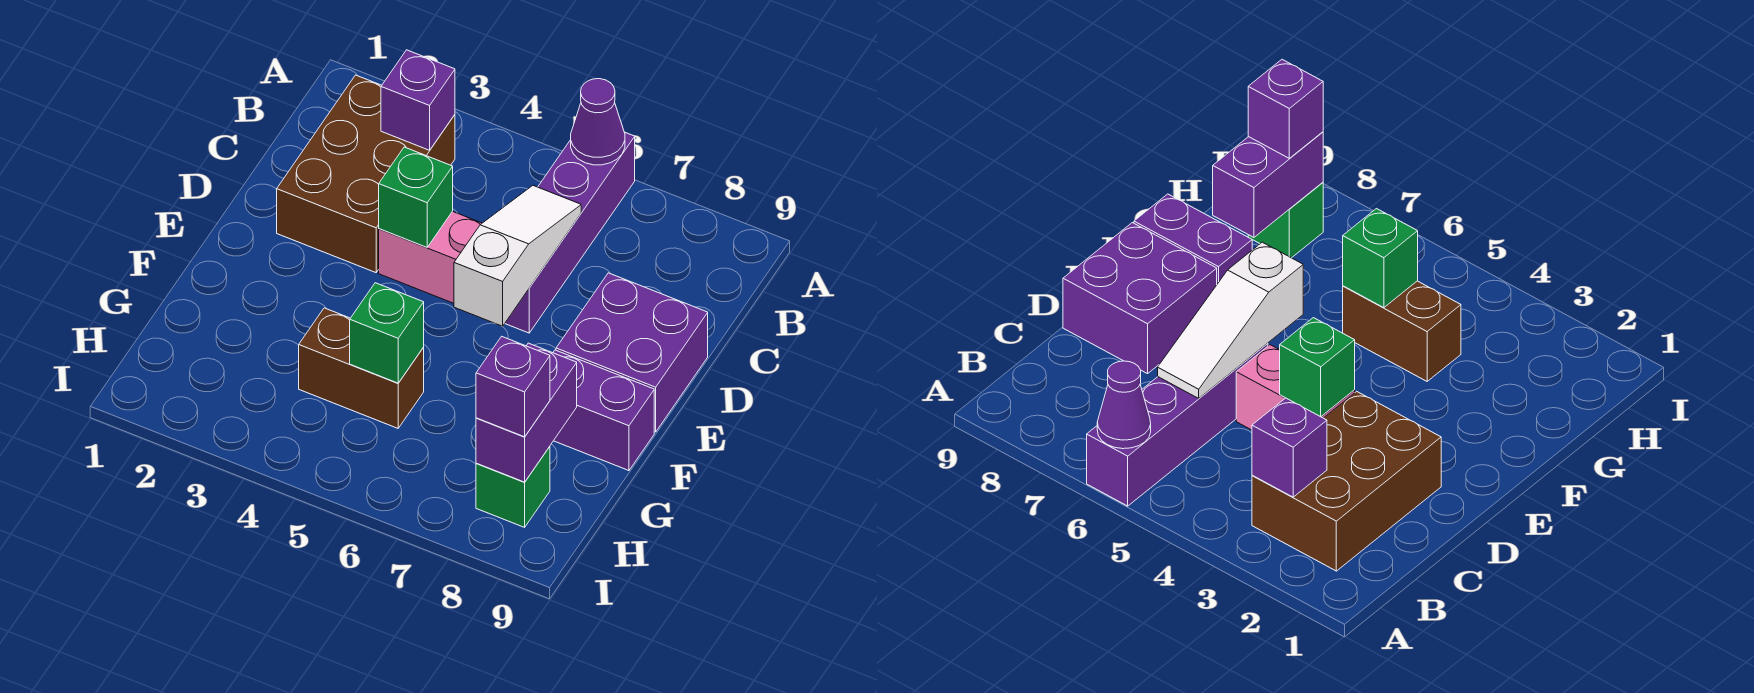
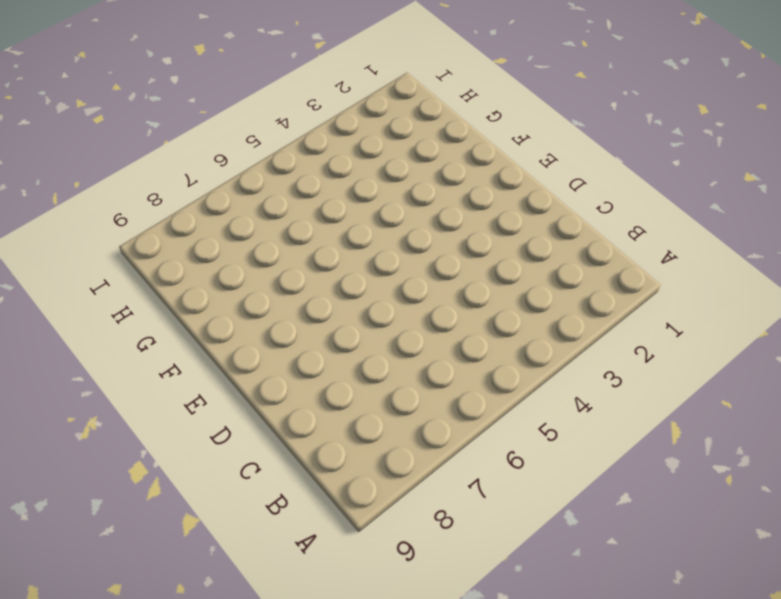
none -> purple 1x4 brick [505,132,635,333]
none -> brown 2x3 brick [277,75,455,273]
none -> pink 1x2 brick [379,211,482,303]

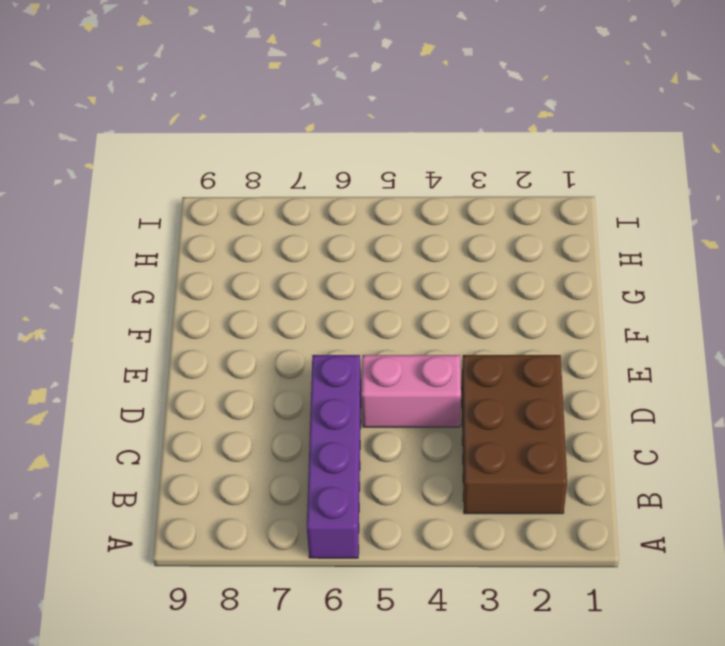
none -> purple 2x2 brick [556,273,708,432]
none -> purple 1x2 brick [553,350,654,471]
none -> brown 1x2 brick [299,308,424,428]

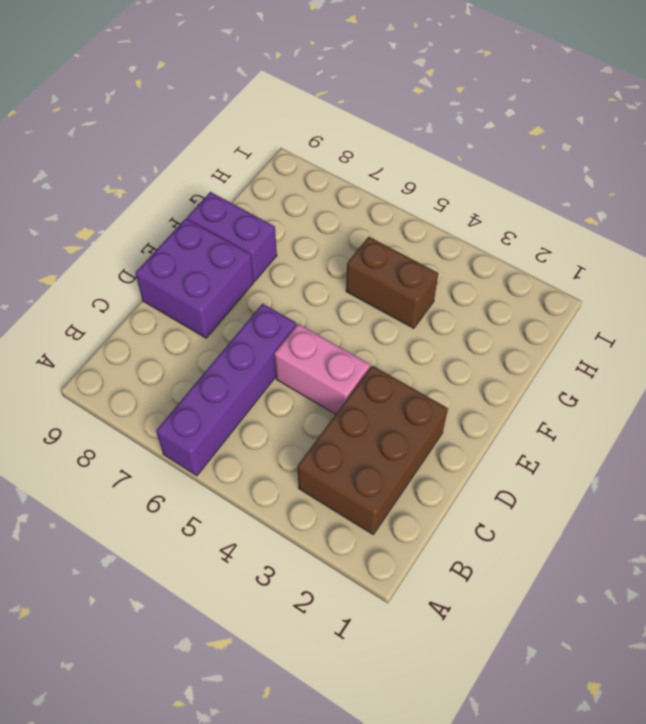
none -> green 1x1 brick [476,447,550,527]
none -> purple 1x1 cone [571,79,625,165]
none -> purple 1x1 brick [381,50,455,150]

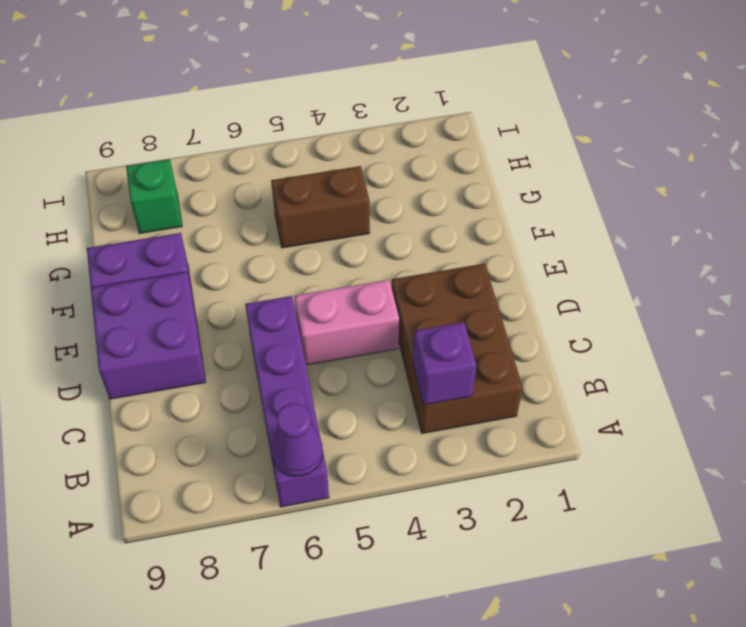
none -> white 1x3 slope [454,186,581,326]
none -> green 1x1 brick [379,147,453,247]
none -> green 1x1 brick [350,283,424,383]

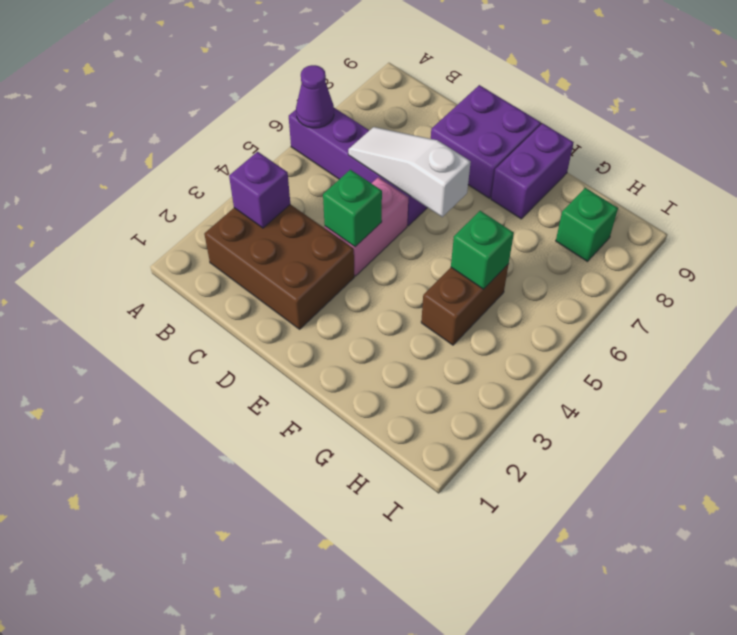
none -> purple 1x2 brick [476,343,577,482]
none -> purple 1x1 brick [476,336,550,437]

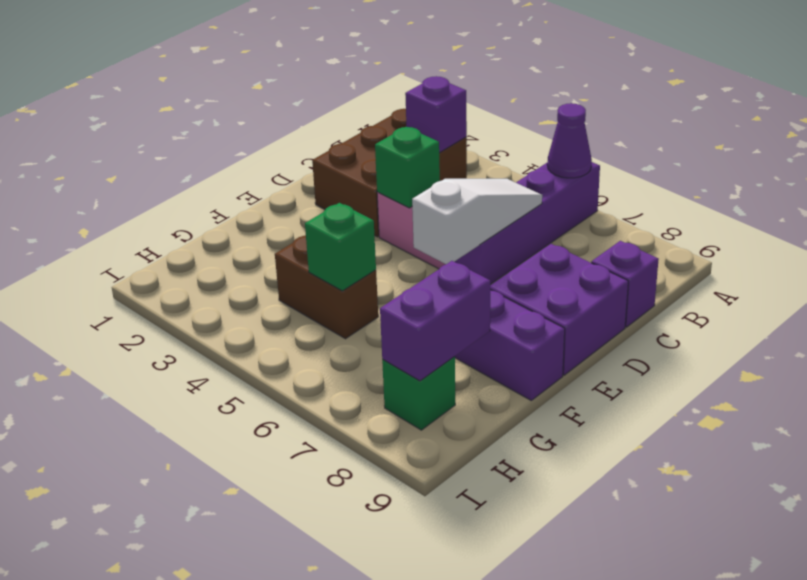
purple 1x1 brick [591,241,659,327] -> purple 1x1 brick moved to [476,336,550,437]

